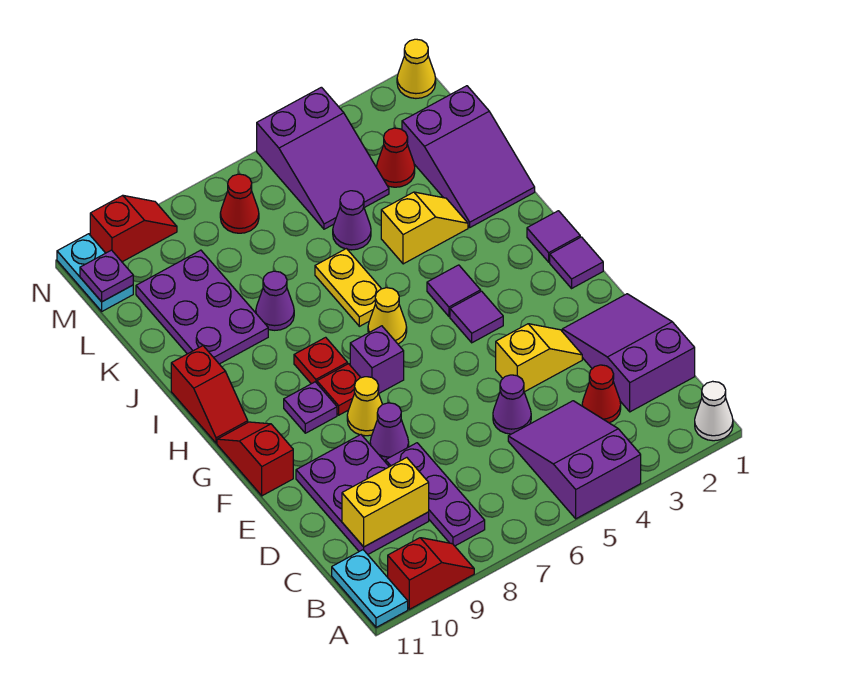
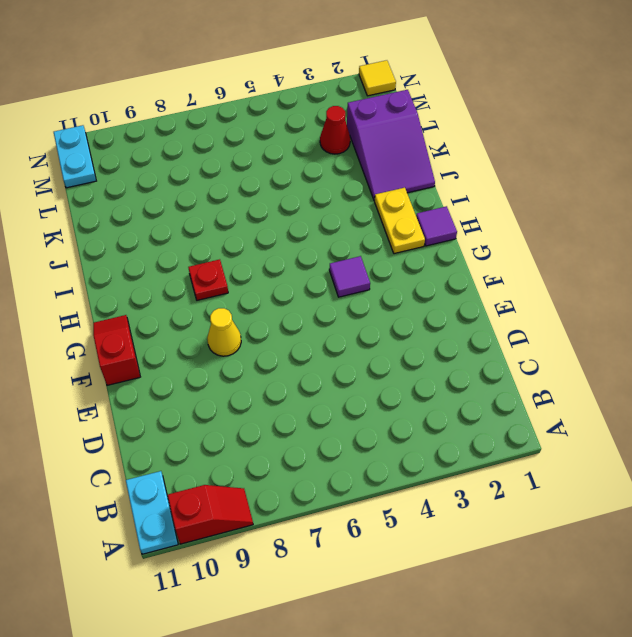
yellow 1x2 plate [374,188,425,254] -> yellow 1x2 plate moved to [315,249,381,326]
yellow 1x1 tile [359,60,396,96] -> yellow 1x1 cone [397,39,436,98]
none -> white 1x1 cone [695,381,733,441]
none -> purple 2x3 slope [508,401,641,519]
none -> purple 1x3 plate [386,443,485,546]
none -> purple 2x3 slope [562,294,695,412]

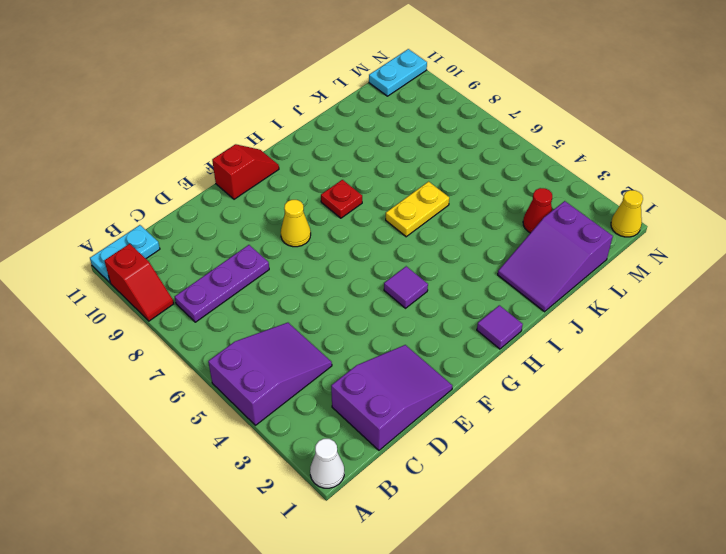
none -> red 1x1 cone [582,365,621,423]
none -> purple 2x3 plate [296,435,429,554]
none -> purple 1x1 cone [493,375,531,434]
none -> yellow 1x2 slope [496,324,582,392]

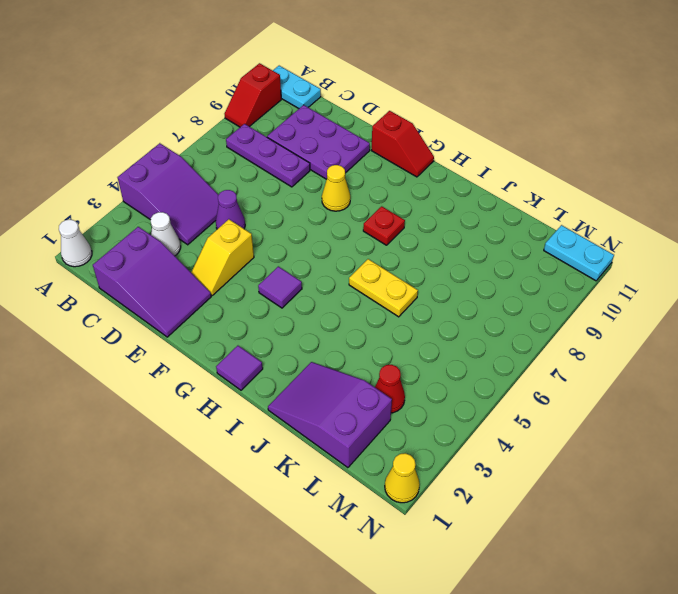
white 1x1 cone [151,212,181,256] -> red 1x1 cone [582,365,621,423]
none -> purple 1x1 cone [370,403,409,462]
none -> purple 1x1 tile [550,237,603,288]
none -> purple 1x1 brick [350,326,404,393]
none -> red 1x1 plate [317,364,361,415]

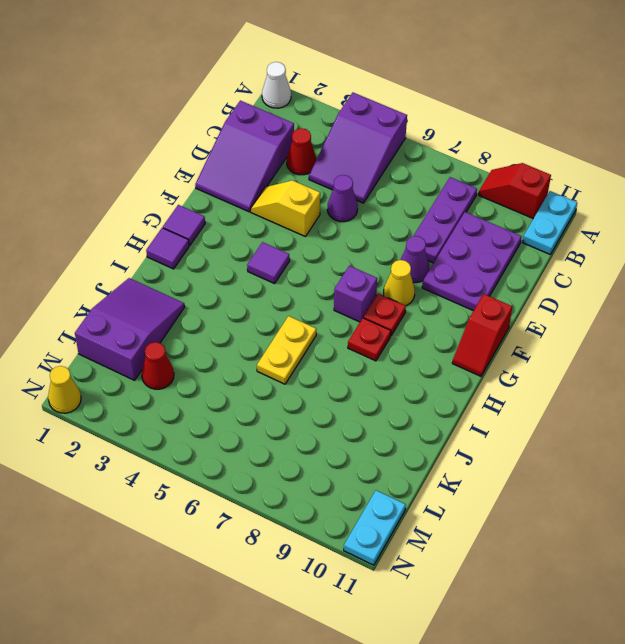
none -> purple 1x1 plate [284,382,337,433]
none -> purple 1x1 tile [427,265,481,316]
none -> yellow 1x1 cone [368,288,407,344]
none -> red 1x2 slope [171,346,248,443]

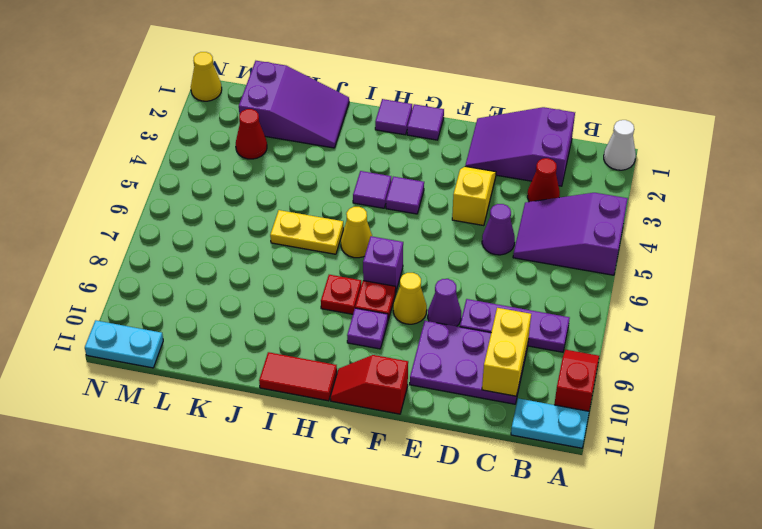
red 1x2 tile [259,352,337,401] -> red 1x2 slope [171,346,248,443]
none -> yellow 1x2 slope [381,192,468,264]
none -> purple 1x1 cone [256,271,294,330]
none -> purple 2x3 plate [136,250,268,364]
none -> purple 1x1 cone [333,191,371,250]

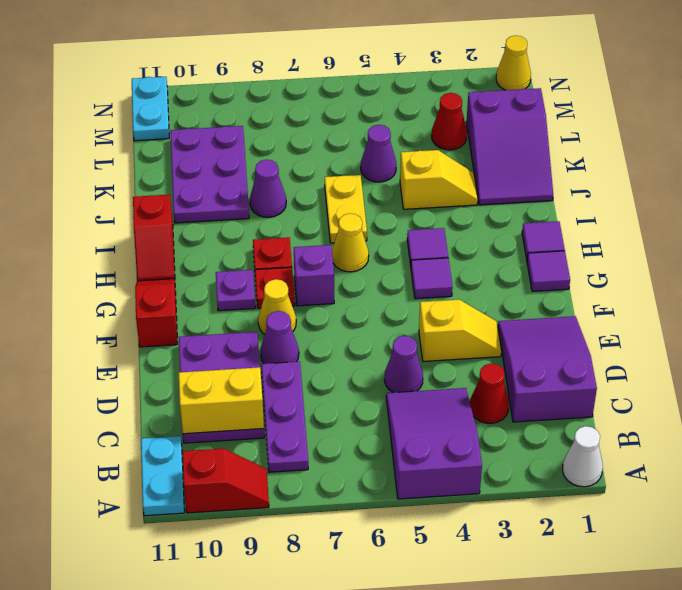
none -> purple 2x3 slope [257,87,389,229]
none -> red 1x1 cone [220,174,259,233]
none -> red 1x2 slope [90,195,177,262]
none -> purple 1x1 plate [80,250,133,302]

